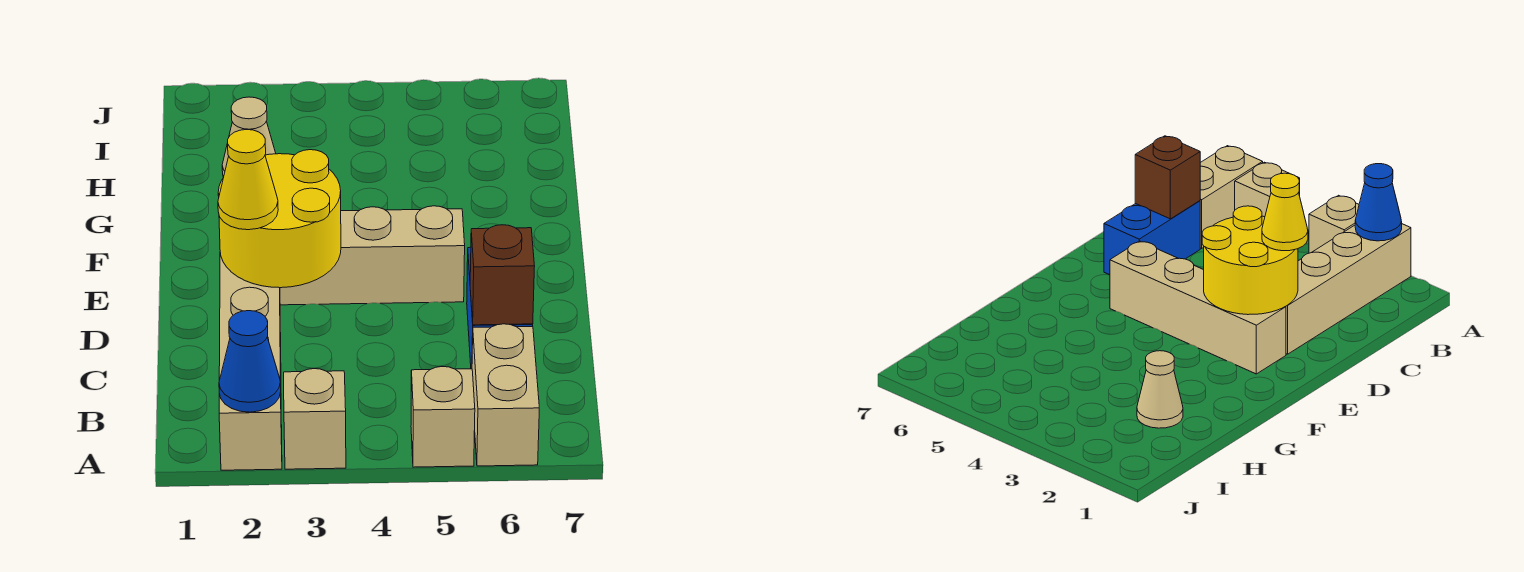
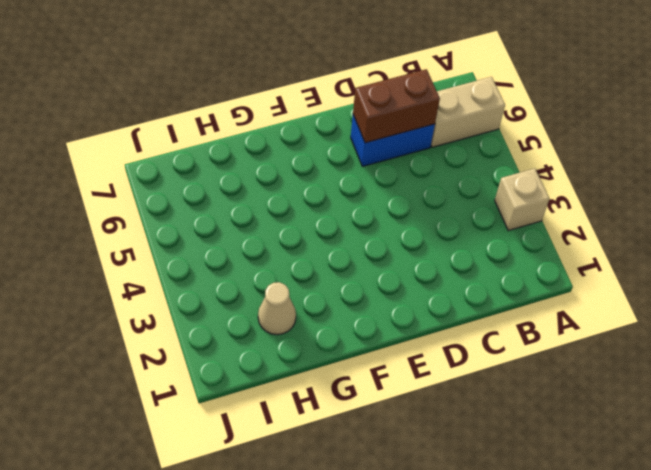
brown 1x2 brick [353,69,440,143] -> brown 1x1 brick [470,225,535,325]
none -> tan 1x4 brick [219,253,282,470]
none -> tan 1x1 brick [411,367,475,467]

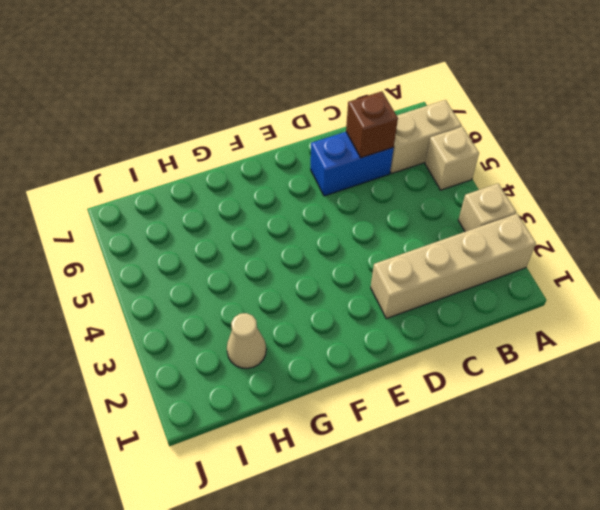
none -> tan 1x4 brick [280,206,465,305]
none -> blue 1x1 cone [219,311,281,412]

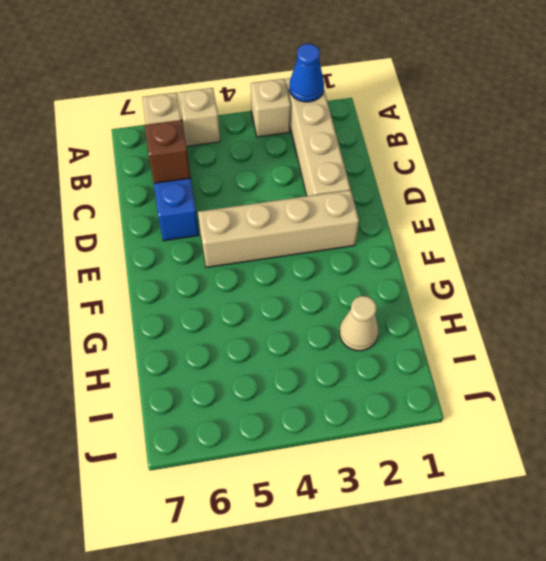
none -> yellow 2x2 round brick [218,150,341,288]
none -> yellow 1x1 cone [218,130,278,230]

